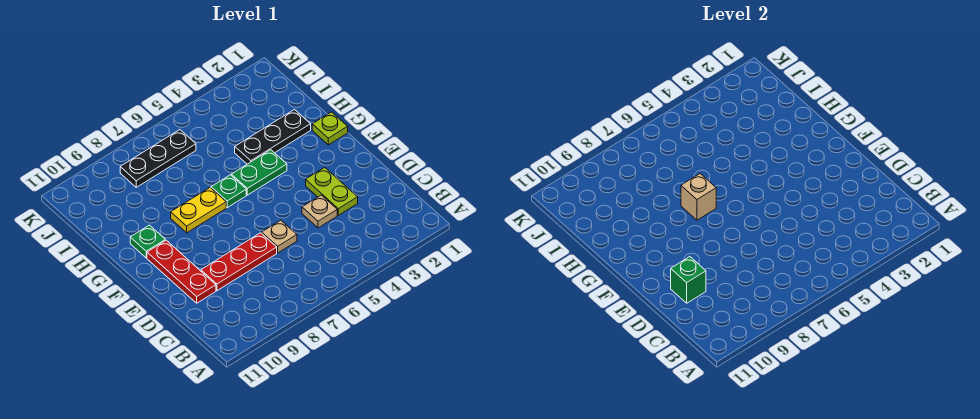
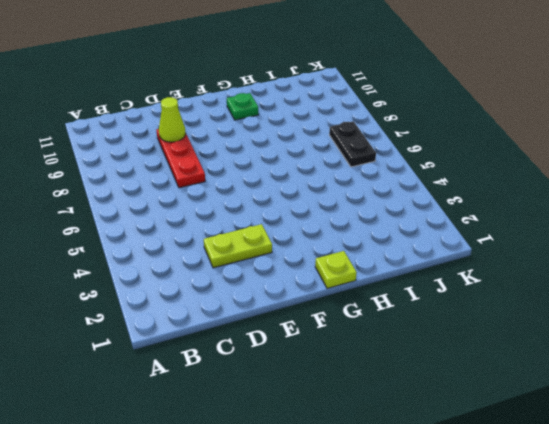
lime 1x1 cone [159,97,186,142] -> none
black 1x2 plate [329,121,376,167] -> black 1x3 plate [120,130,196,187]
none -> tan 1x1 plate [302,195,337,228]
none -> tan 1x1 plate [262,220,297,253]
none -> red 1x3 plate [147,240,216,303]

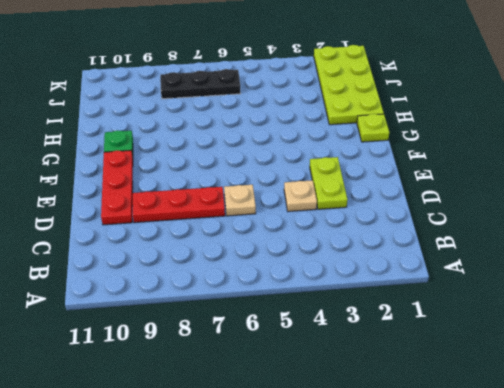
lime 2x4 plate [314,45,384,125] -> black 1x3 plate [235,110,311,164]
none -> green 1x2 plate [231,150,287,195]
none -> green 1x1 plate [211,175,246,208]
none -> yellow 1x2 plate [171,188,226,233]

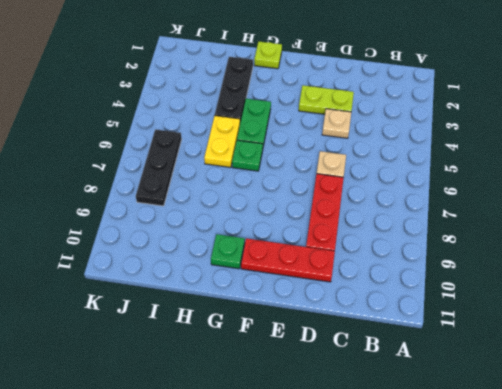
yellow 1x2 plate [204,116,240,167] -> yellow 1x2 plate moved to [171,188,226,233]
none -> green 1x1 brick [671,257,706,303]
none -> tan 1x1 brick [681,174,716,220]

